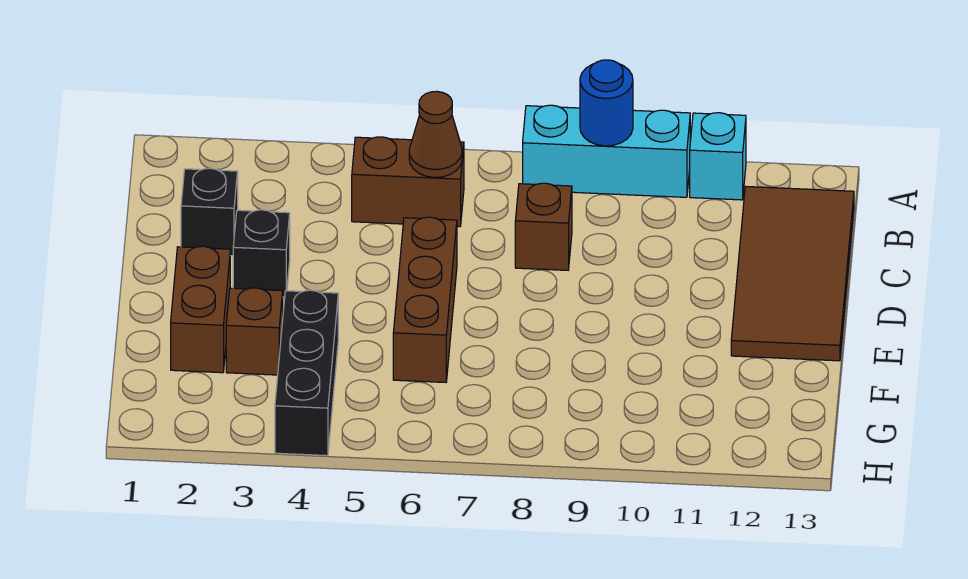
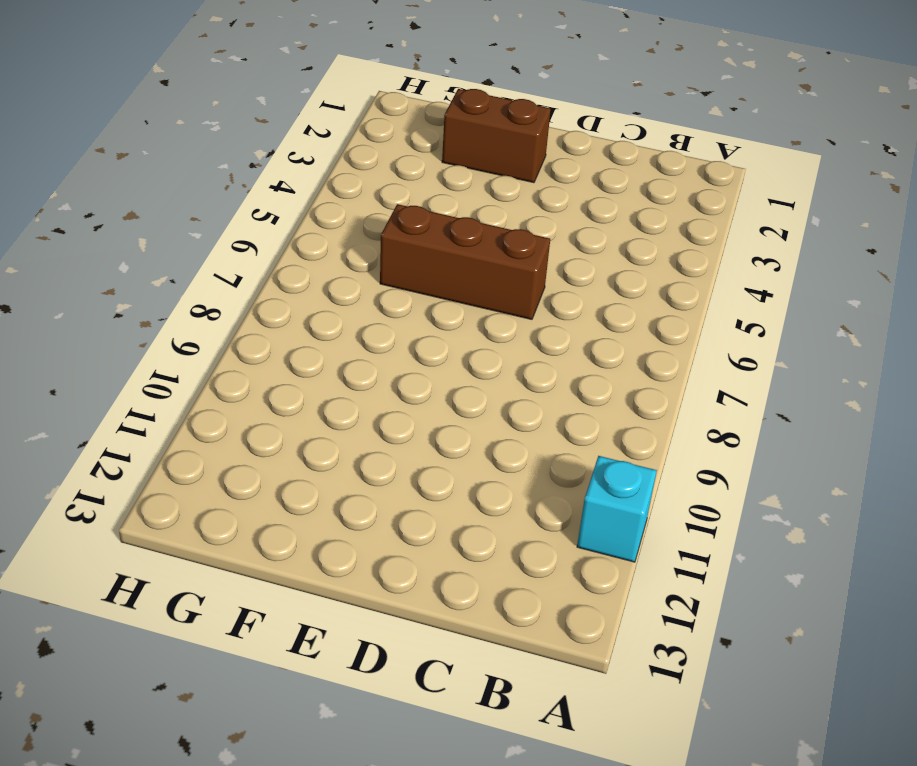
none -> cyan 1x3 brick [523,105,690,197]
none -> brown 1x2 brick [352,137,464,227]
none -> brown 2x4 tile [731,186,854,361]

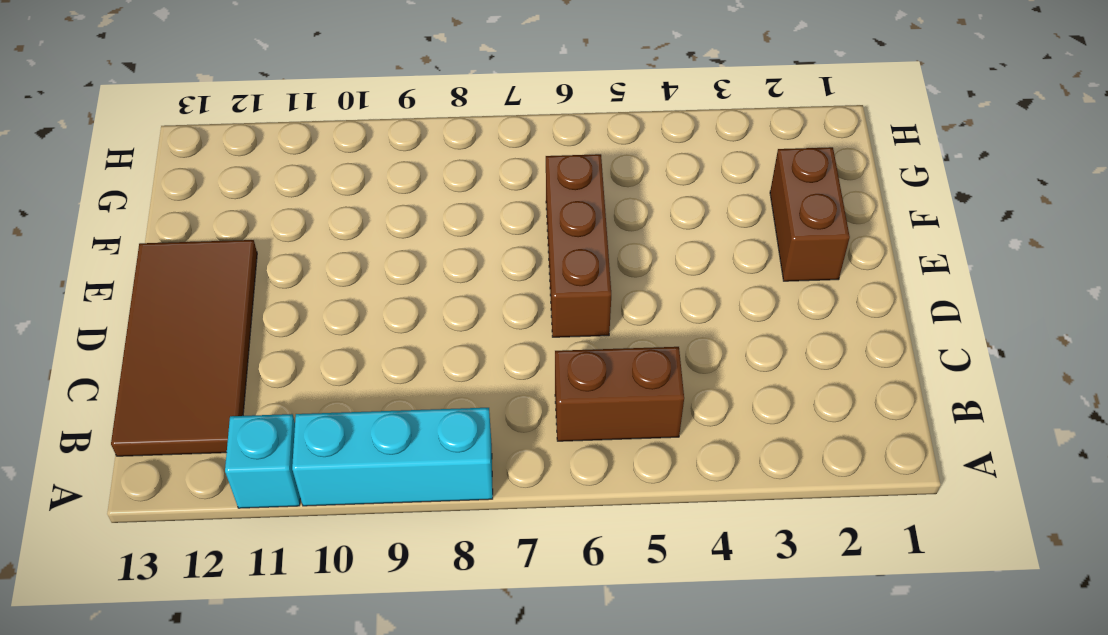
none -> black 1x1 brick [181,168,238,256]
none -> brown 1x1 brick [515,183,572,270]
none -> black 1x1 brick [233,210,290,297]

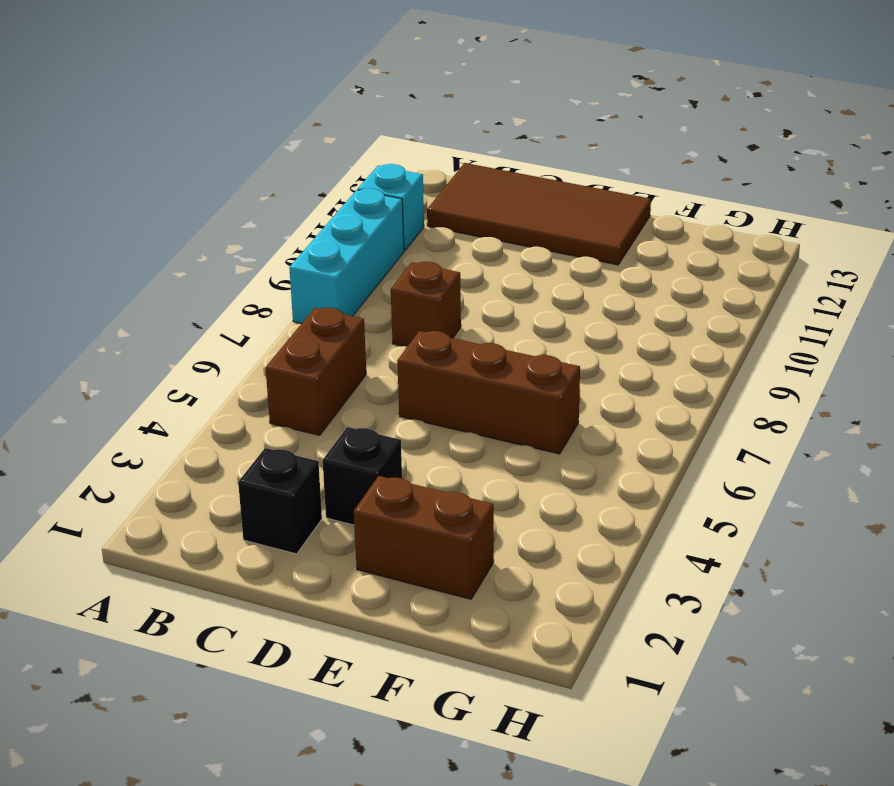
none -> brown 1x1 brick [226,288,283,375]
none -> black 1x3 brick [275,290,338,456]
none -> blue 1x1 round brick [580,60,633,146]

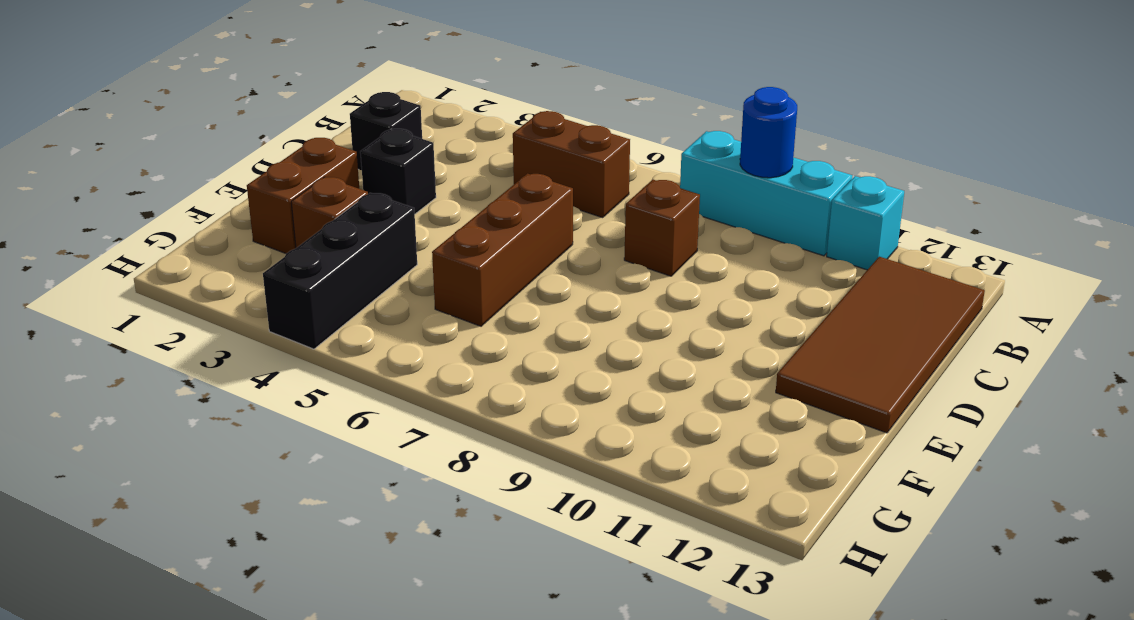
none -> brown 1x1 cone [409,91,462,178]

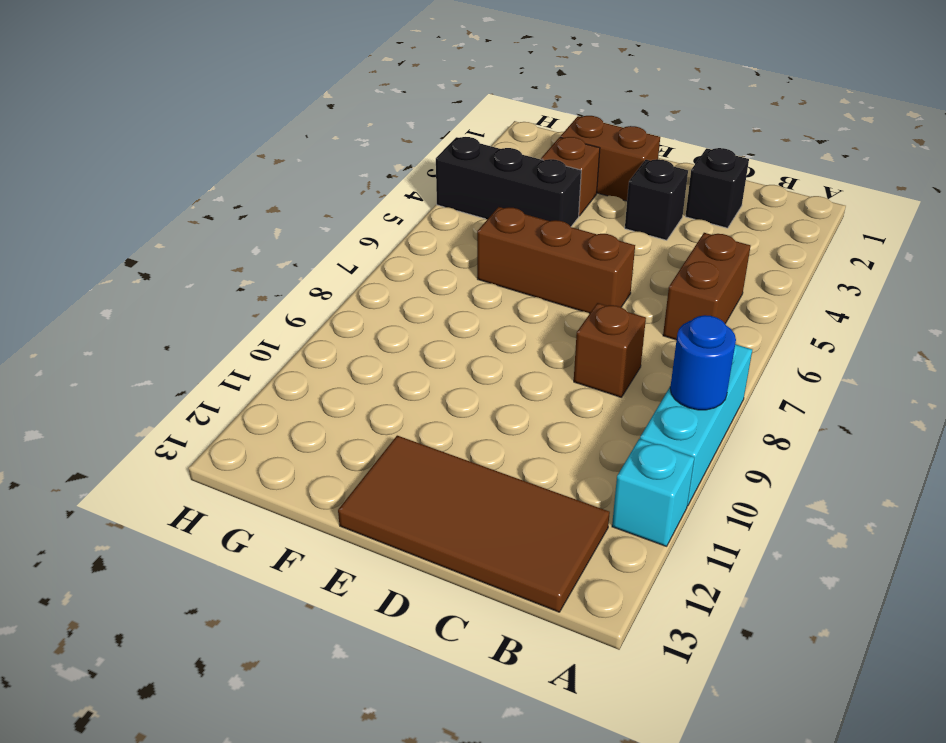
none -> brown 1x1 cone [409,91,462,178]

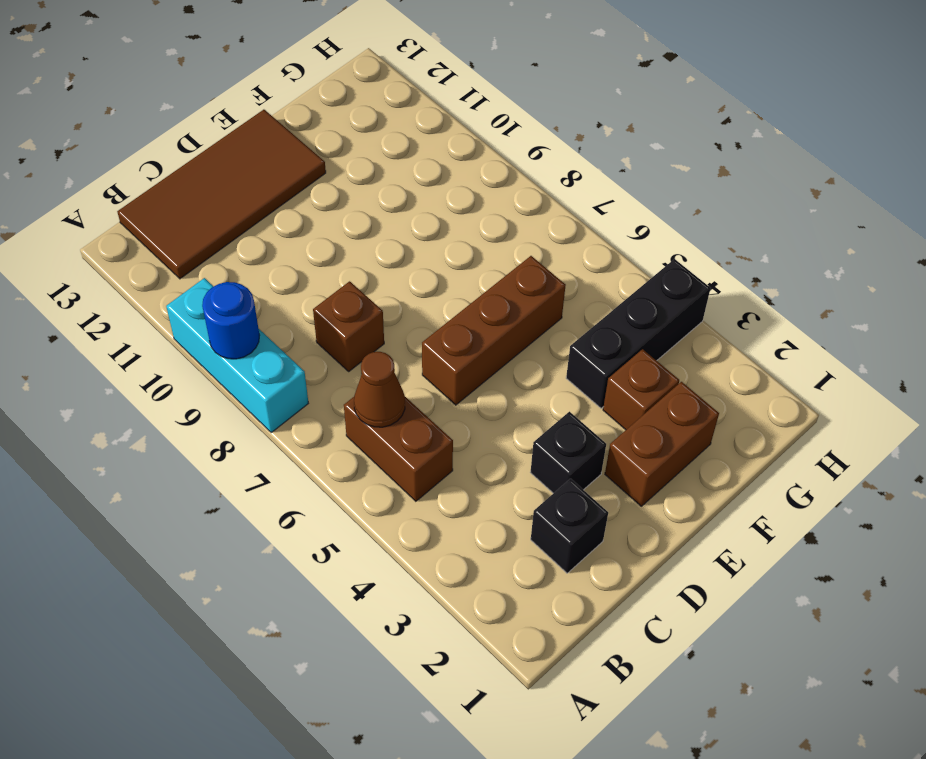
none -> cyan 1x1 brick [690,113,746,200]

